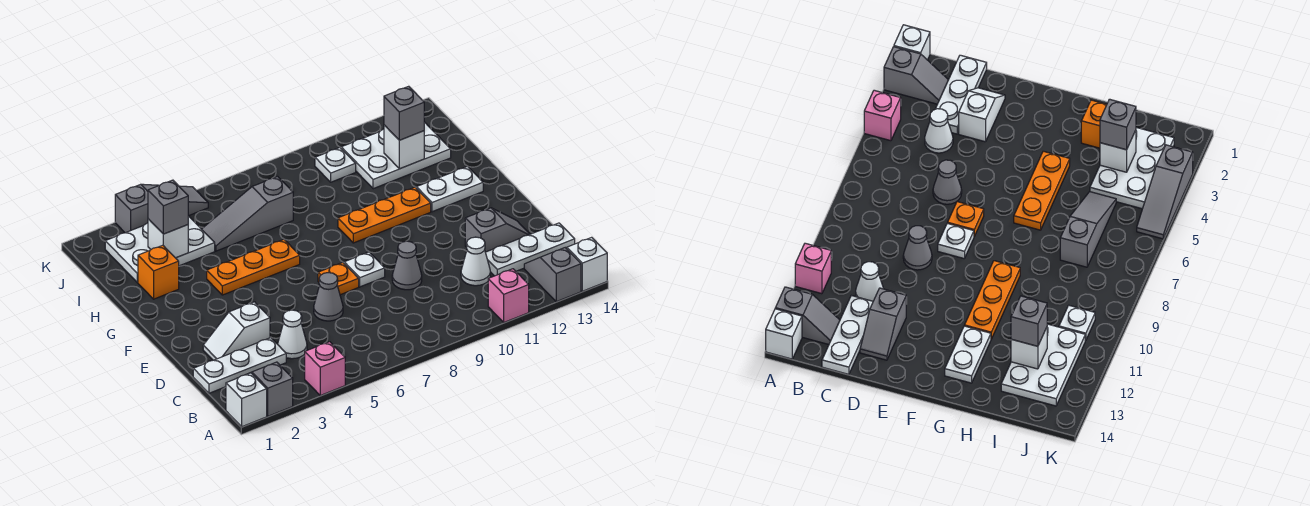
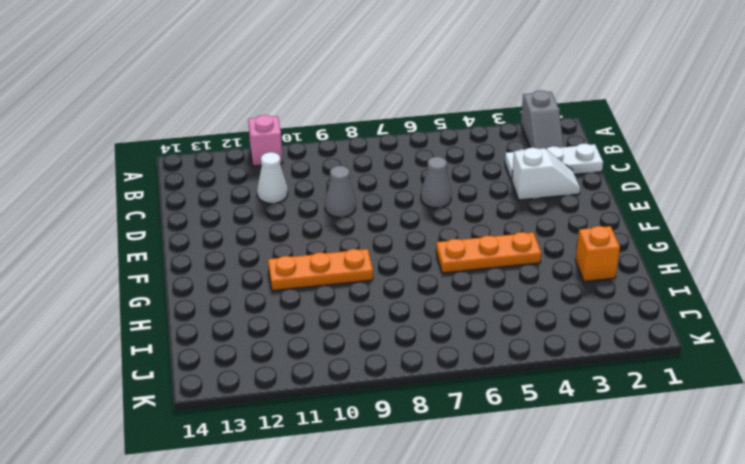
none -> white 1x1 brick [226,373,267,427]
none -> pink 1x1 brick [305,342,345,395]
none -> grey 1x2 slope [524,248,581,302]

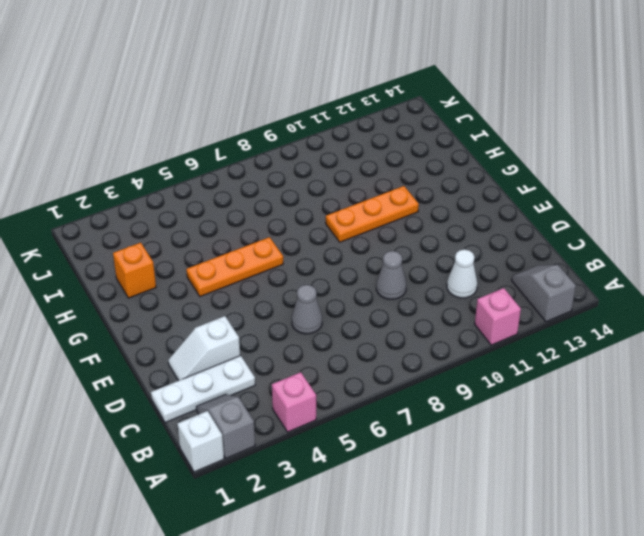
none -> white 1x1 brick [567,237,607,291]
none -> white 1x1 cone [278,310,307,359]
none -> white 1x3 plate [485,223,575,276]

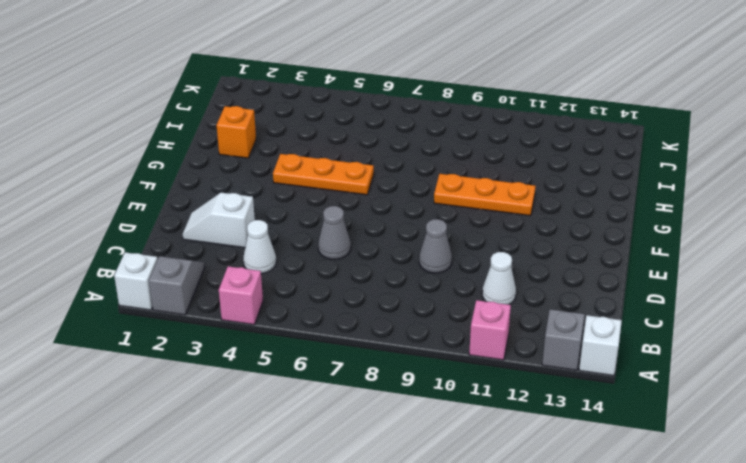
none -> white 1x3 plate [193,338,286,393]
none -> white 1x3 plate [485,223,575,276]
none -> grey 1x2 slope [465,208,530,252]

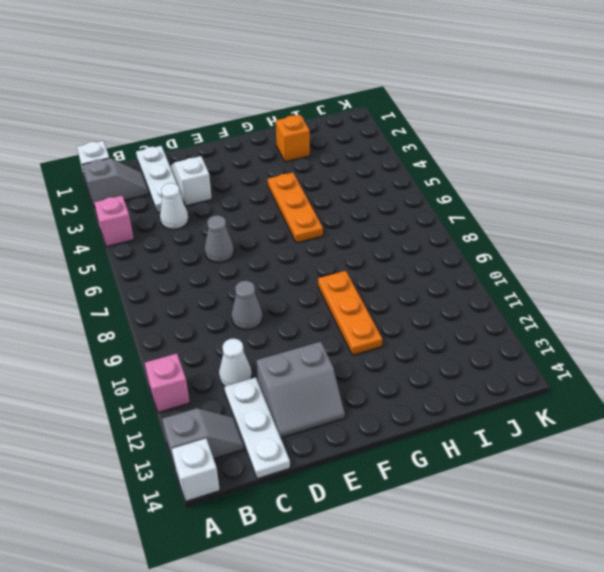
grey 2x2 slope [257,342,345,438] -> grey 1x2 slope [465,208,530,252]
none -> orange 1x1 plate [318,263,359,295]
none -> white 1x1 plate [344,252,385,287]
none -> white 1x2 plate [416,166,483,212]

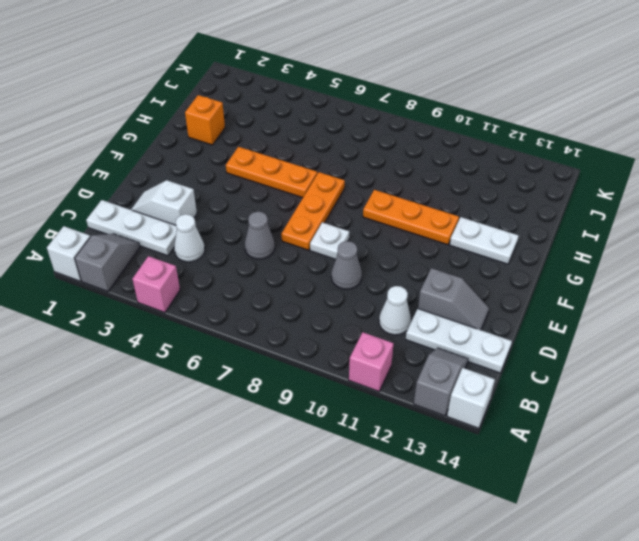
orange 1x3 plate [281,172,345,250] -> orange 1x1 plate [318,263,359,295]
none -> white 2x3 plate [105,216,215,282]
none -> grey 1x3 slope [202,177,293,251]
none -> white 2x3 plate [341,122,451,189]

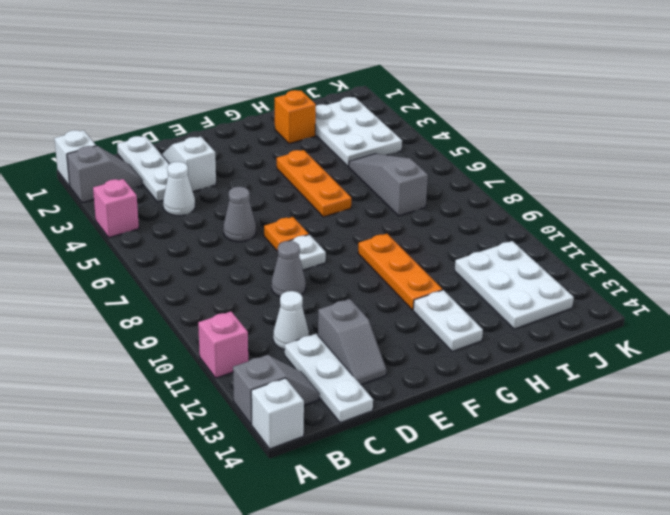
none -> white 1x1 plate [315,148,356,182]
none -> grey 1x3 slope [115,184,208,233]
none -> white 1x1 brick [148,219,188,258]

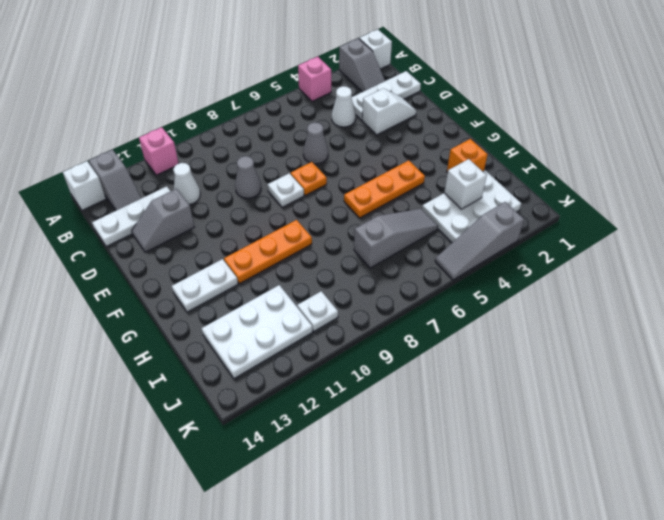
none -> white 1x1 brick [384,125,424,169]
none -> grey 1x1 brick [148,180,188,234]
none -> grey 1x1 brick [384,86,424,140]

